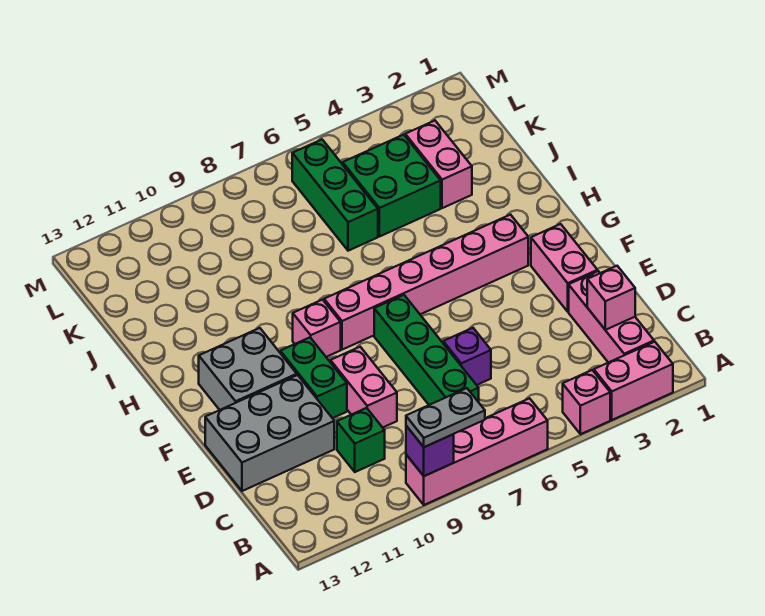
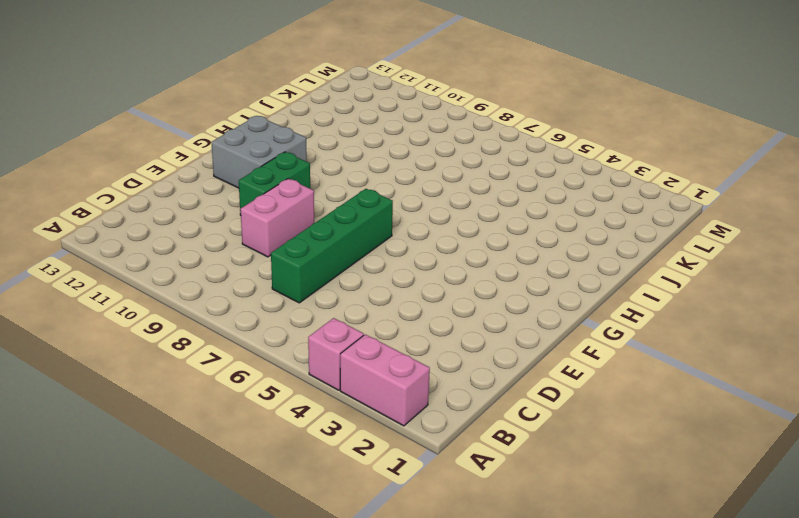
none -> pink 1x4 brick [406,398,548,505]
none -> pink 1x3 brick [569,271,654,363]
none -> green 1x1 brick [337,408,385,472]

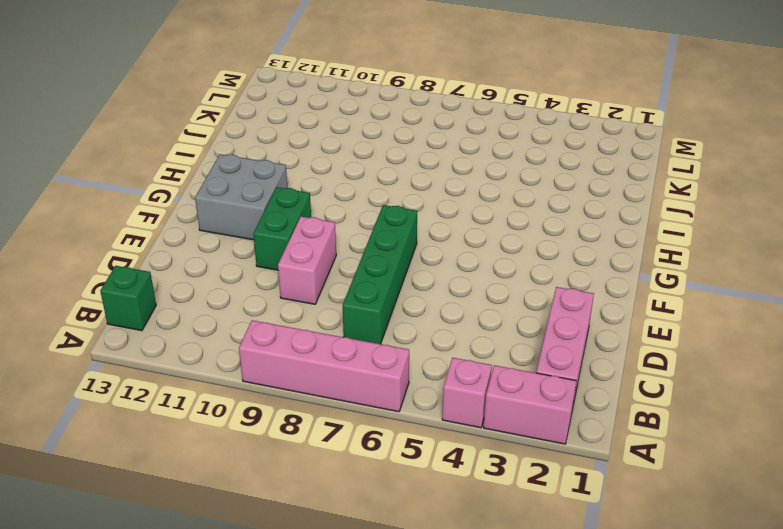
green 1x1 brick [100,266,156,331] -> green 1x1 brick moved to [337,408,385,472]
none -> purple 1x1 brick [443,328,491,385]
none -> grey 2x3 brick [205,375,334,491]
none -> pink 1x2 brick [531,224,598,312]

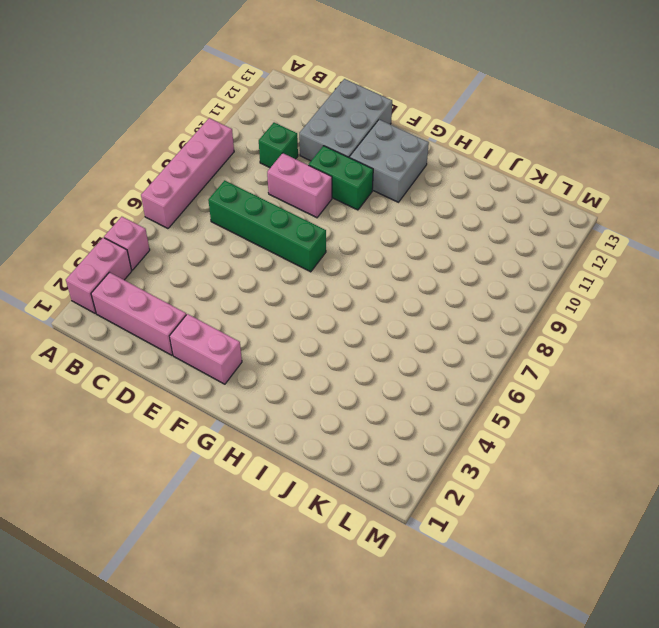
none -> purple 1x1 brick [443,328,491,385]
none -> pink 1x6 brick [324,215,528,350]
none -> pink 1x1 brick [293,300,341,357]

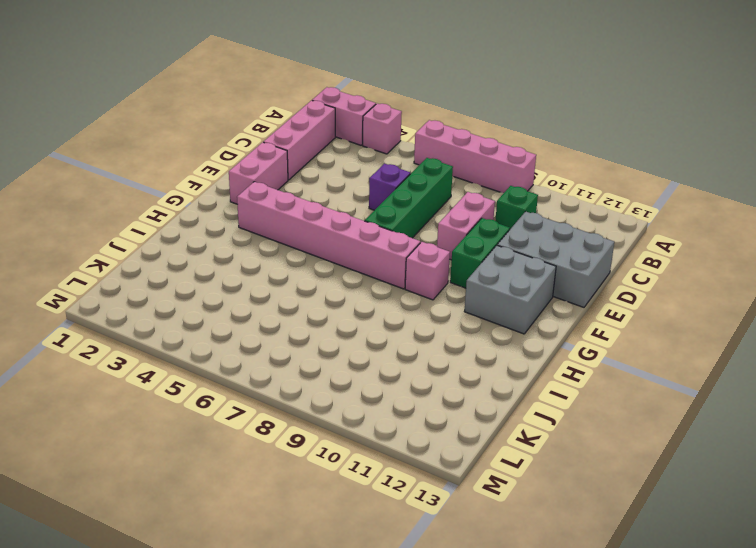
none -> pink 1x2 brick [405,121,472,208]
none -> green 2x2 brick [343,135,441,237]
none -> green 1x3 brick [292,140,378,251]

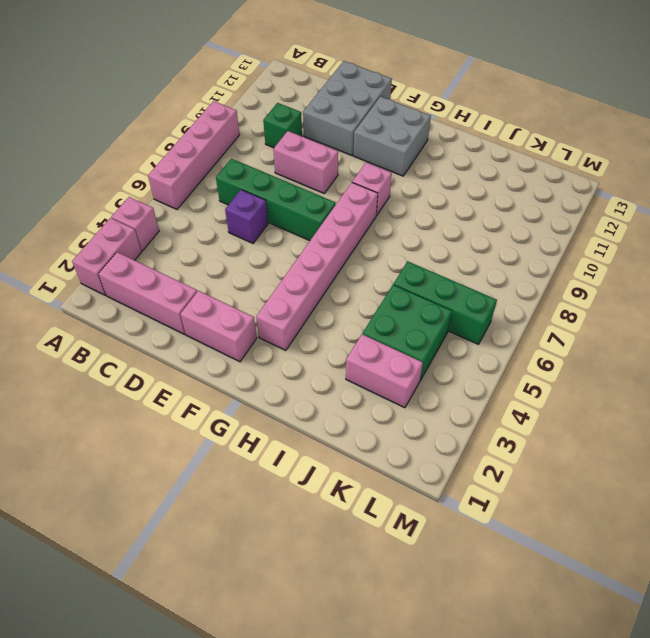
none -> green 1x2 brick [280,337,347,418]
none -> purple 1x1 brick [406,426,454,476]
none -> pink 1x1 brick [587,266,635,330]

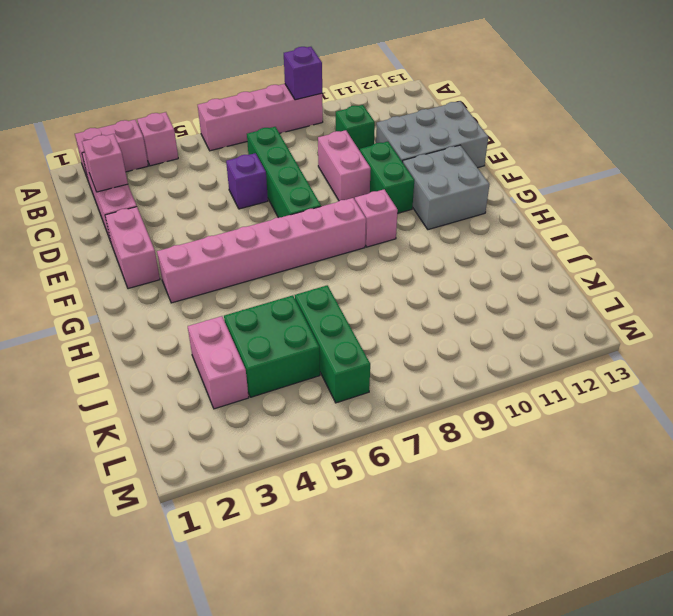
none -> grey 1x2 plate [406,388,485,447]

